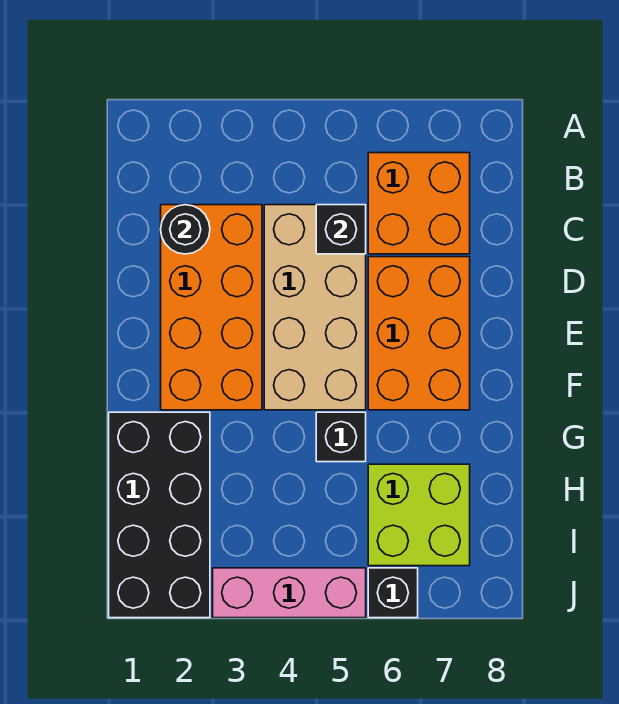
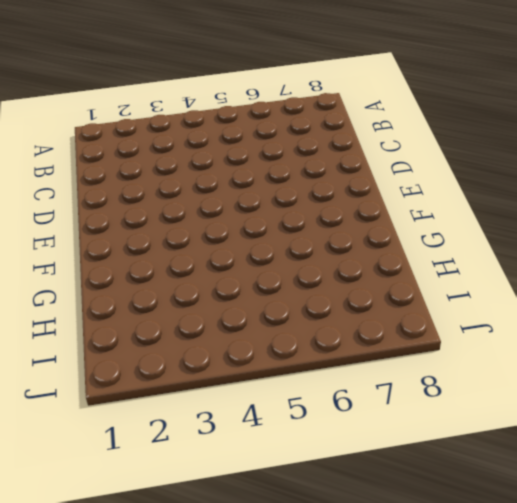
none -> orange 2x2 brick [368,153,470,254]
none -> orange 2x4 brick [161,205,262,410]

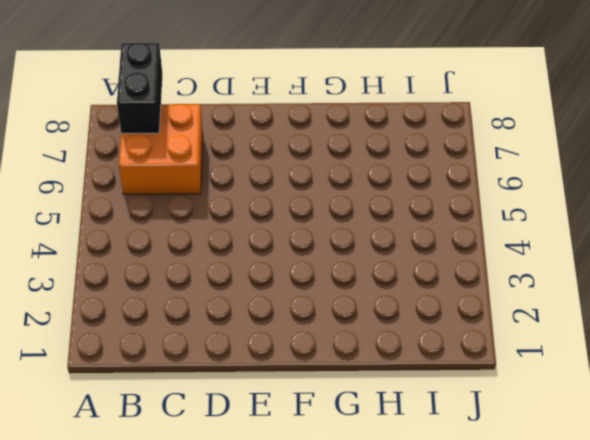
black 1x2 brick [117,42,163,133] -> none
none -> orange 2x4 brick [161,205,262,410]
none -> tan 2x4 brick [264,205,366,410]

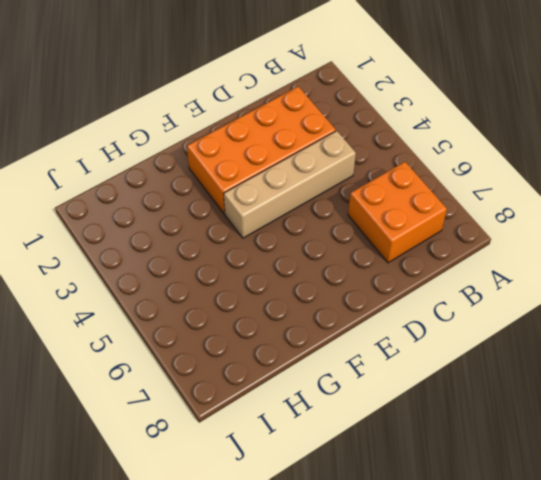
tan 1x4 brick [224,131,356,238] -> tan 2x4 brick [264,205,366,410]
none -> orange 2x3 brick [368,257,470,410]
none -> black 2x4 brick [109,412,210,618]

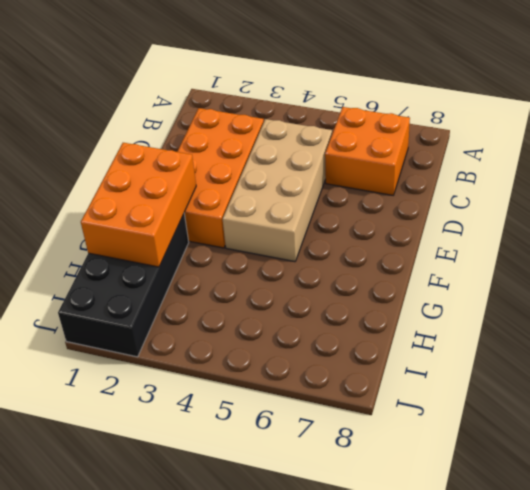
orange 2x3 brick [81,143,196,267] -> orange 2x3 brick moved to [368,257,470,410]
none -> black 1x1 brick [316,412,366,462]
none -> lime 2x2 brick [368,464,470,566]

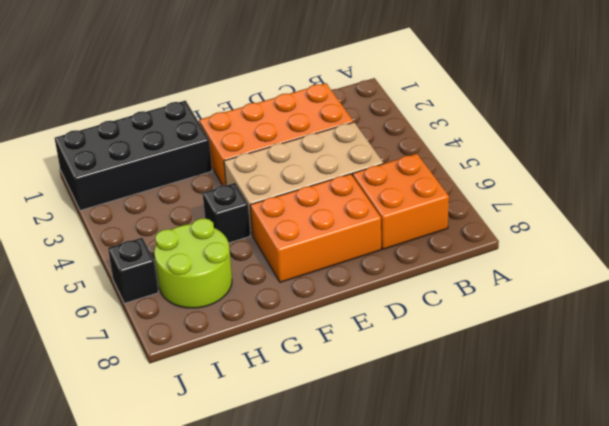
lime 2x2 round brick [154,218,232,308] -> lime 2x2 brick [368,464,470,566]
none -> pink 1x3 brick [213,568,366,618]
none -> black 1x1 round brick [161,205,210,254]

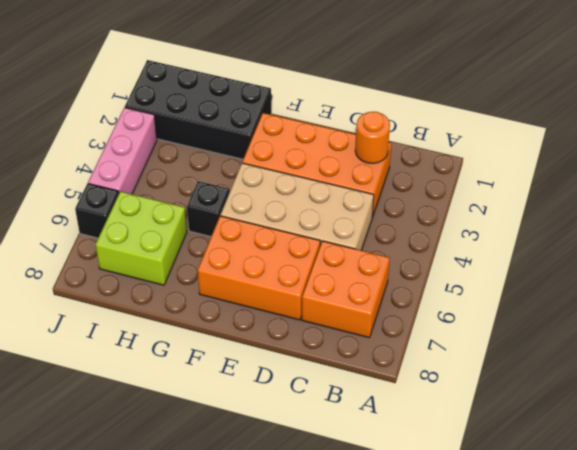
orange 1x1 round brick [355,112,390,164] -> black 1x1 round brick [161,205,210,254]
none -> black 1x1 brick [316,205,366,254]

